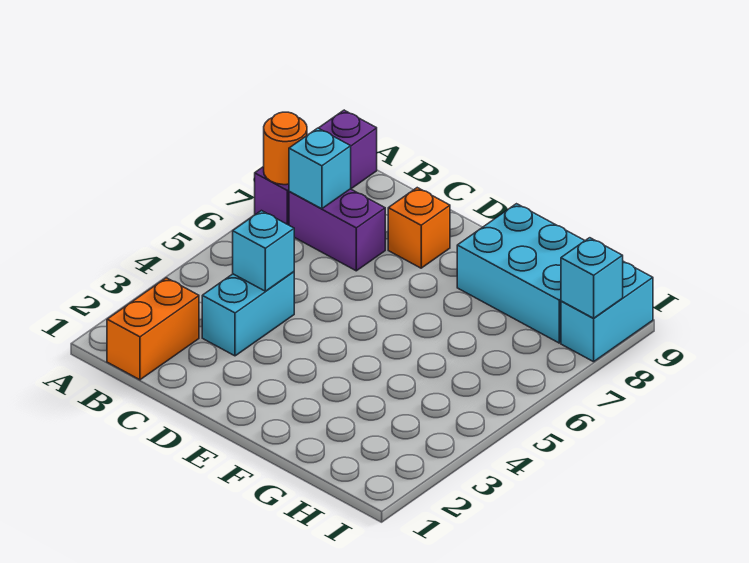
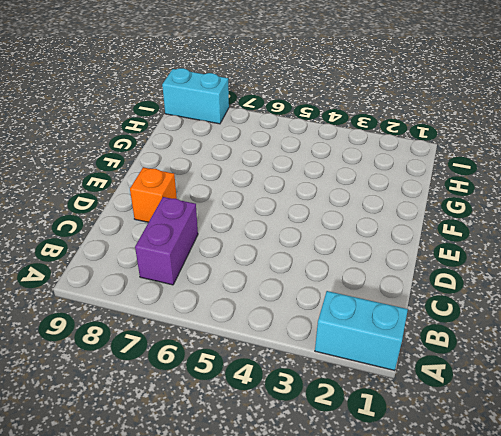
cyan 1x2 brick [315,291,408,371] -> cyan 1x2 brick moved to [202,272,294,356]
none -> purple 1x3 brick [255,110,377,225]
none -> orange 1x2 brick [107,278,199,380]

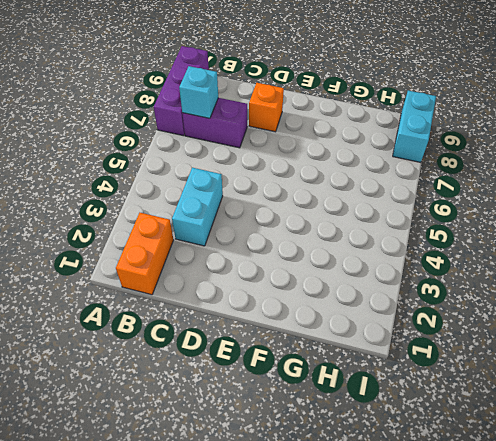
none -> cyan 2x3 brick [457,204,585,343]
none -> orange 1x1 round brick [264,112,307,185]

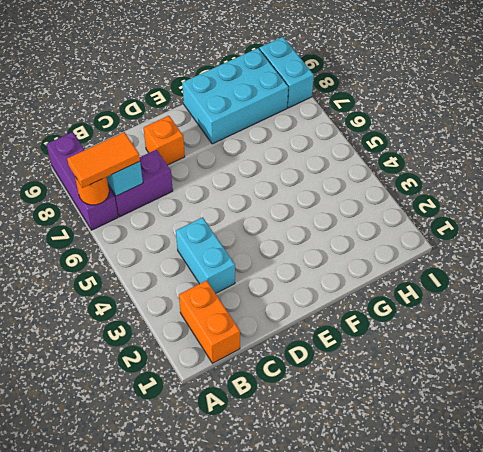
orange 1x2 tile [67,132,140,188] -> none
none -> cyan 1x1 brick [233,211,294,291]
none -> cyan 1x1 brick [561,238,623,318]

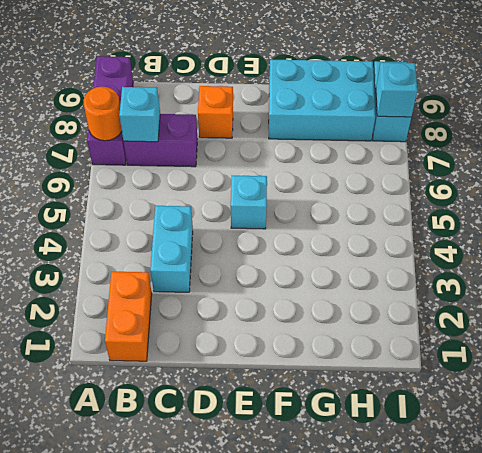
cyan 1x1 brick [231,176,267,229] -> cyan 1x1 brick moved to [233,211,294,291]

